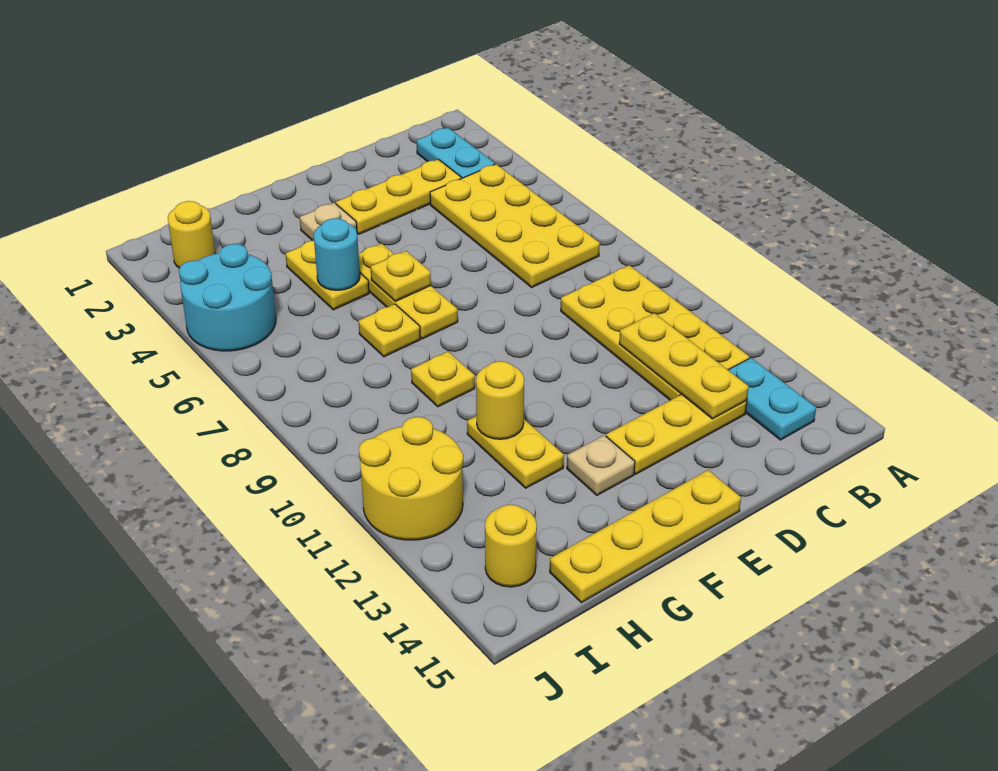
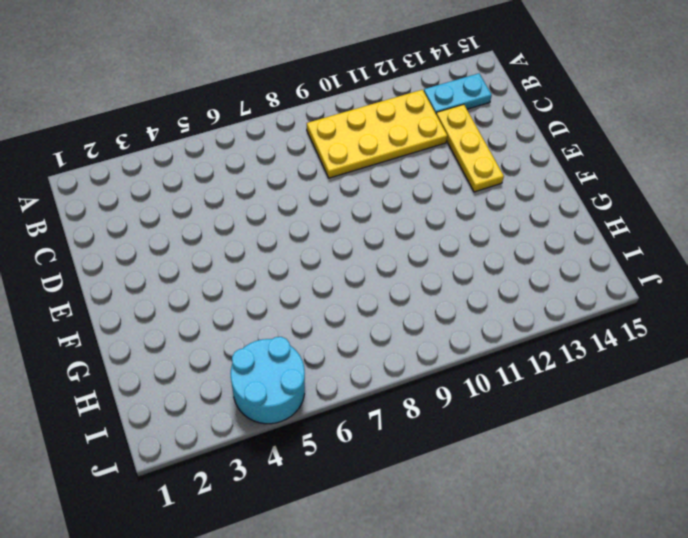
none -> cyan 1x2 plate [416,128,495,178]
none -> yellow 2x4 plate [430,164,600,287]
none -> yellow 1x3 plate [336,159,461,234]

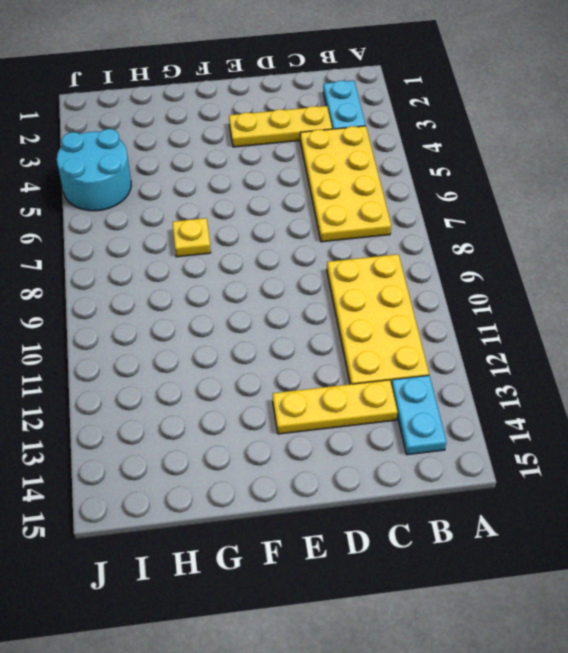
none -> yellow 1x4 plate [550,470,741,603]
none -> tan 1x1 plate [300,203,357,241]
none -> yellow 1x3 plate [359,244,458,339]

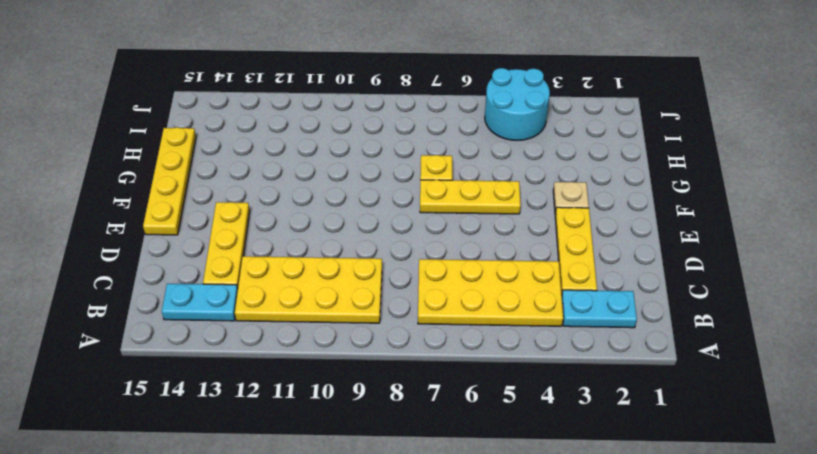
none -> tan 1x1 plate [567,435,635,495]
none -> yellow 1x2 plate [286,240,369,310]
none -> yellow 1x1 plate [411,352,475,407]

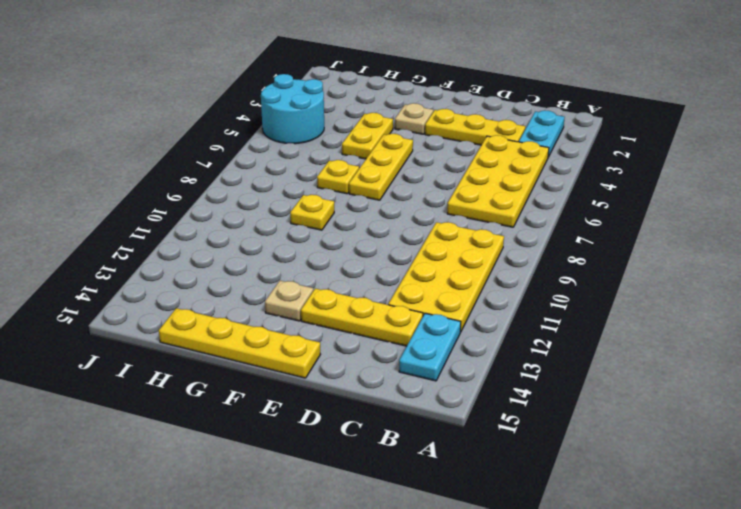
none -> yellow 1x2 plate [467,416,564,488]
none -> yellow 1x1 round brick [168,201,215,268]
none -> yellow 2x2 round brick [359,417,463,540]

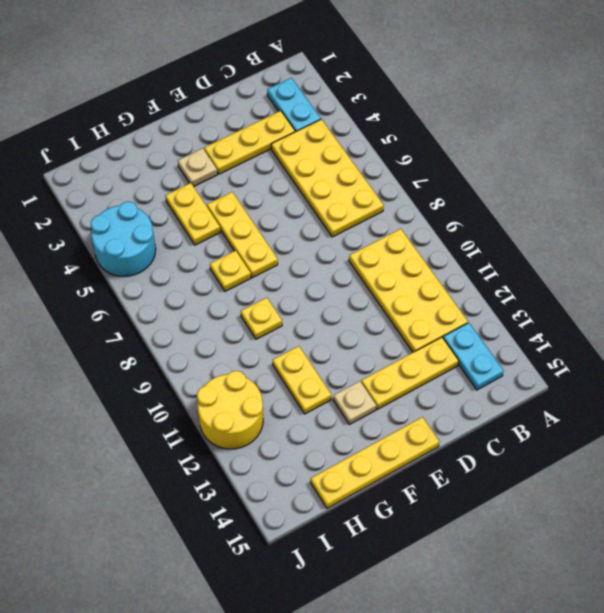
none -> yellow 1x1 round brick [168,201,215,268]
none -> yellow 1x1 round brick [485,505,537,587]
none -> yellow 1x3 plate [619,313,749,419]

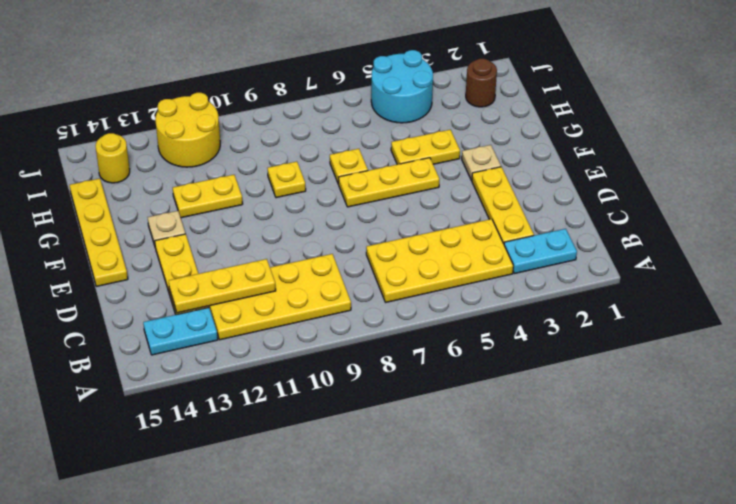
brown 1x1 round brick [466,59,497,107] -> yellow 1x1 round brick [168,201,215,268]
none -> yellow 1x1 plate [371,251,431,301]
none -> cyan 1x1 round brick [314,218,360,290]
none -> yellow 1x1 round brick [476,361,524,439]

